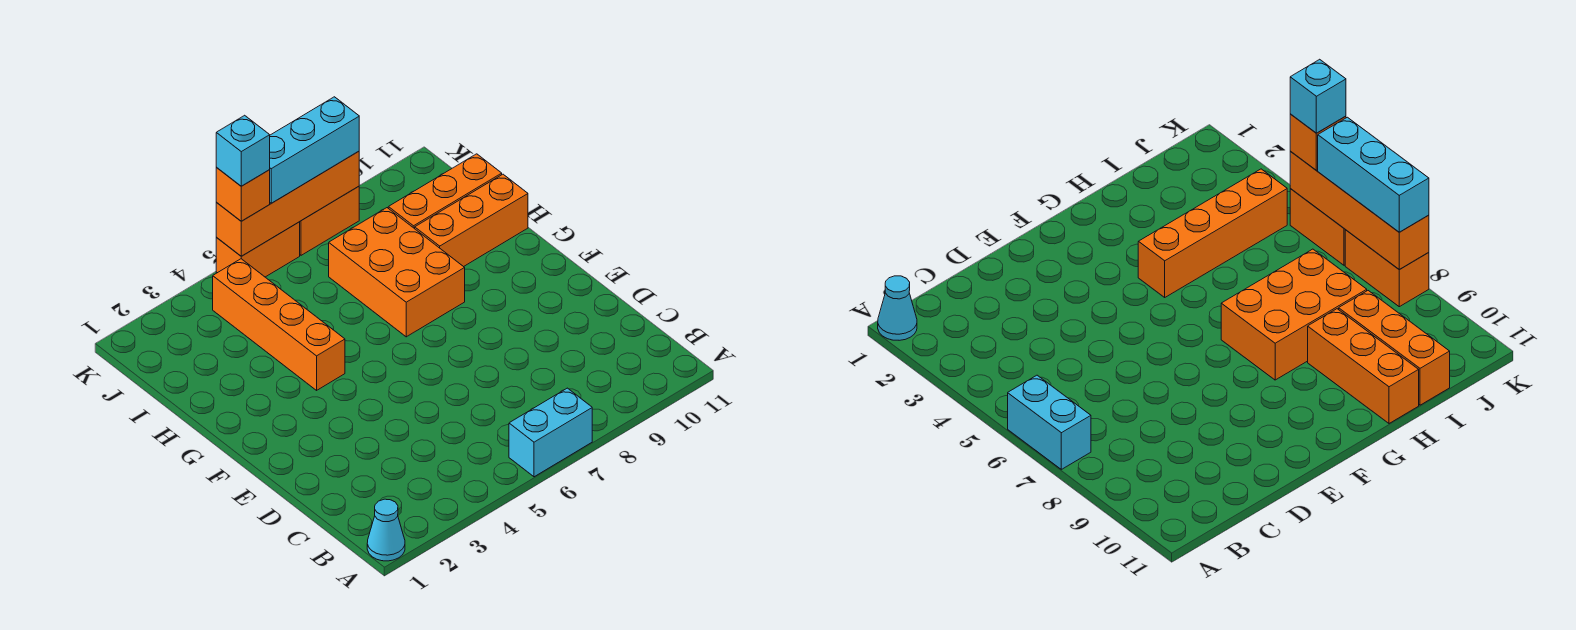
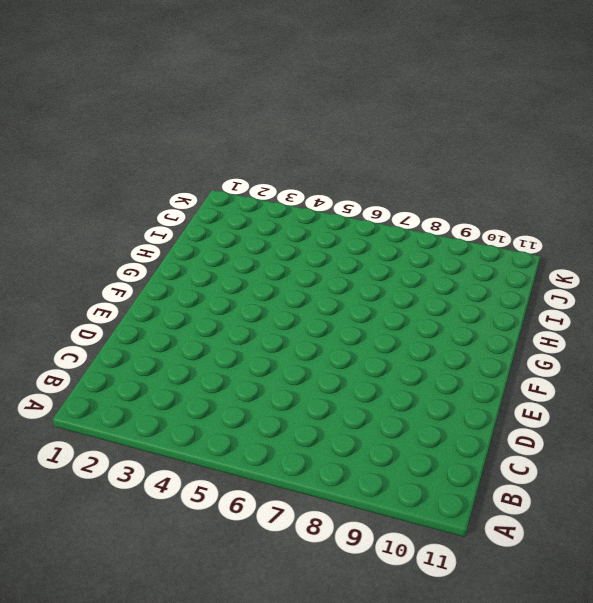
none -> cyan 1x1 cone [367,499,405,561]
none -> cyan 1x2 brick [509,388,592,477]
none -> orange 1x4 brick [213,259,345,390]

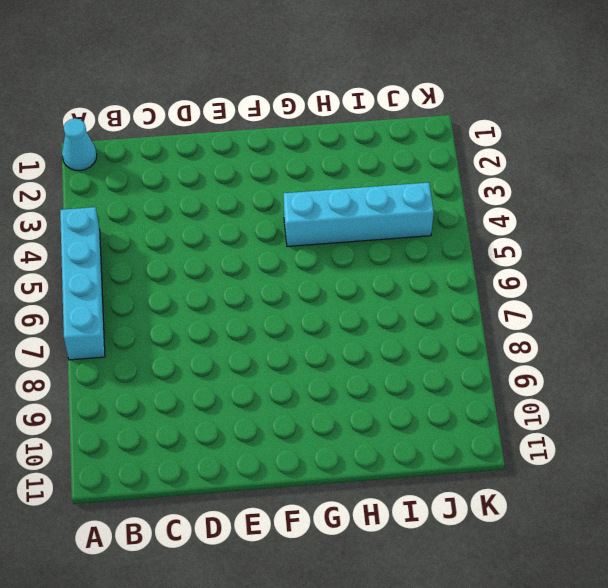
cyan 1x4 brick [60,207,105,360] -> cyan 1x2 brick [509,388,592,477]
cyan 1x4 brick [284,183,434,247] -> orange 1x4 brick [213,259,345,390]
none -> orange 2x3 brick [329,208,465,337]
none -> orange 1x3 brick [415,174,528,267]
none -> orange 1x3 brick [388,154,502,229]

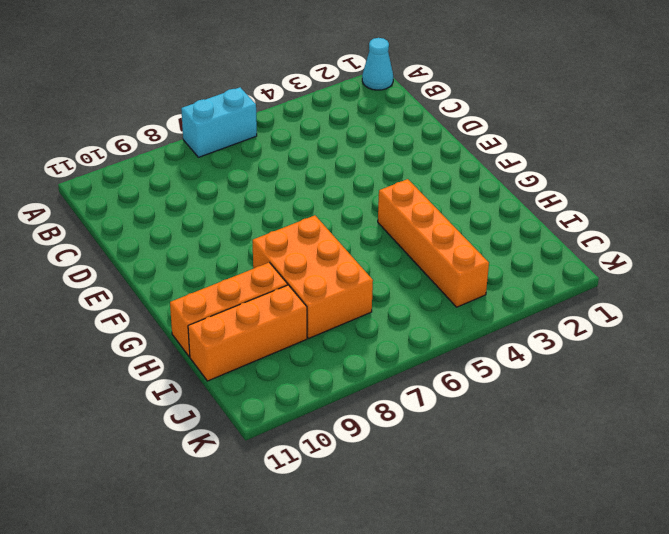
none -> orange 1x2 brick [216,222,300,277]
none -> orange 1x2 brick [300,186,359,255]
none -> orange 1x4 brick [216,151,359,256]

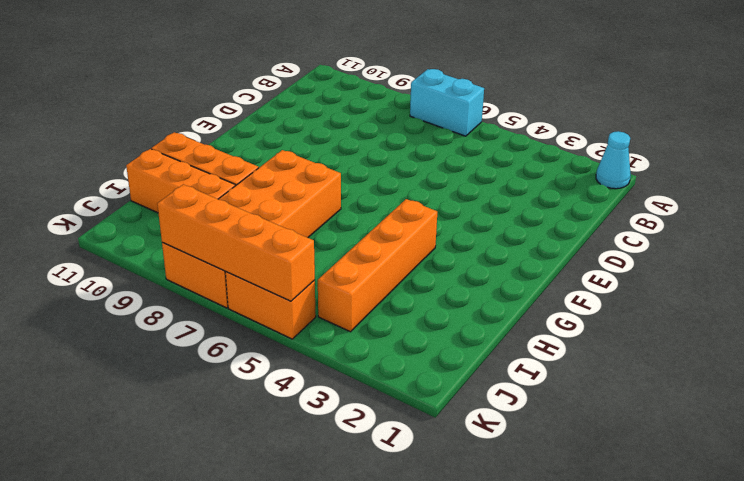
none -> orange 1x1 brick [216,168,270,221]
none -> cyan 1x3 brick [270,97,359,203]
none -> cyan 1x1 brick [216,115,270,186]

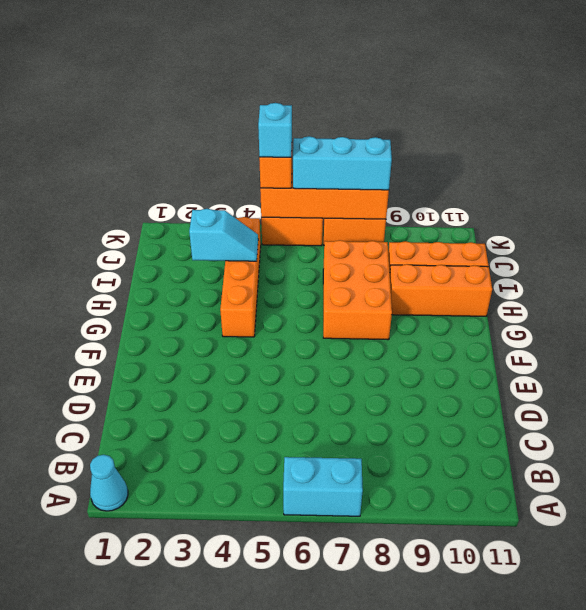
cyan 1x2 slope [189,209,258,261] -> none

